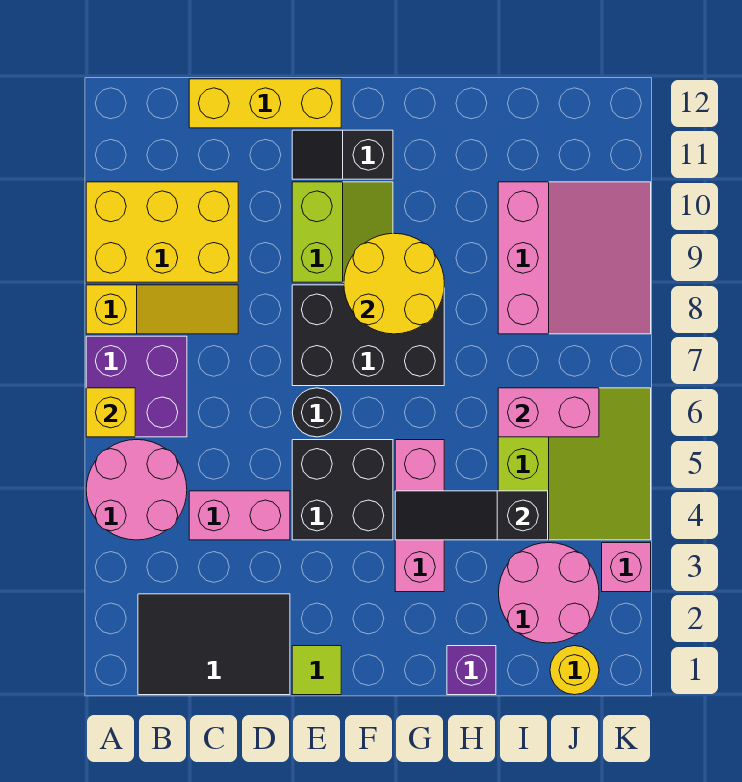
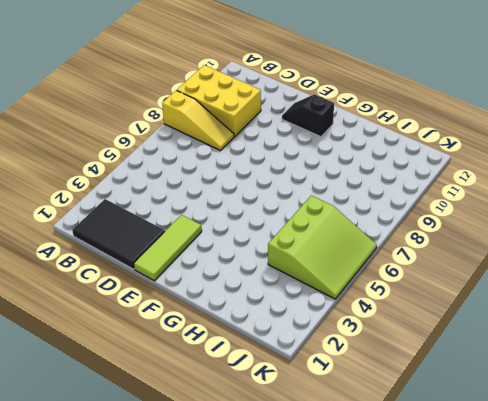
lime 1x3 tile [134,215,202,281] -> lime 1x1 tile [292,646,341,695]
none -> pink 2x2 round brick [86,440,187,540]
none -> purple 2x2 brick [86,336,187,437]
none -> pink 1x2 brick [189,491,290,540]

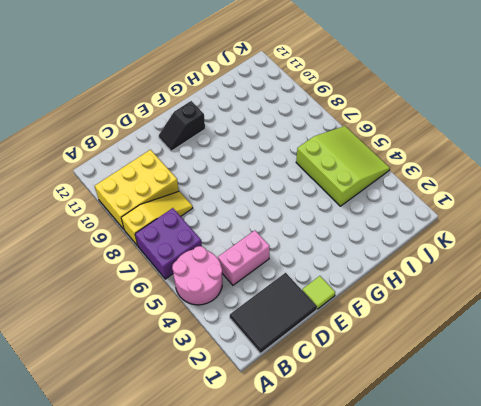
none -> yellow 1x3 brick [189,79,341,128]
none -> black 2x2 brick [292,440,393,540]
none -> black 1x1 round brick [292,388,341,437]

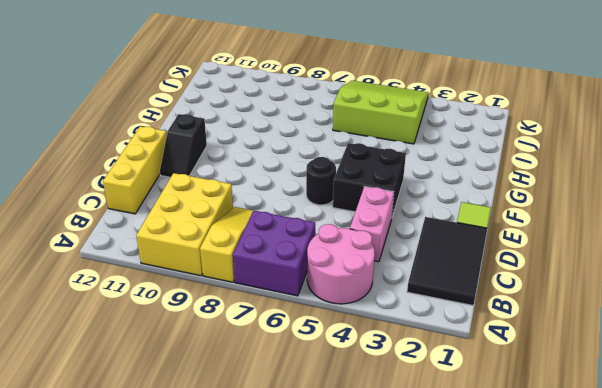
none -> black 2x3 brick [292,285,444,386]
none -> lime 2x2 slope [292,182,393,282]
none -> pink 1x3 brick [395,440,444,592]

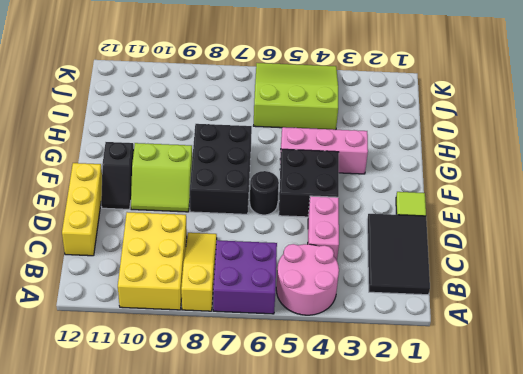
lime 2x2 slope [131,143,192,212] -> lime 2x2 slope turned to [292,182,393,282]
none -> purple 1x1 brick [447,646,496,695]
none -> pink 2x2 round brick [499,543,599,643]
none -> pink 3x3 slope [498,182,651,334]

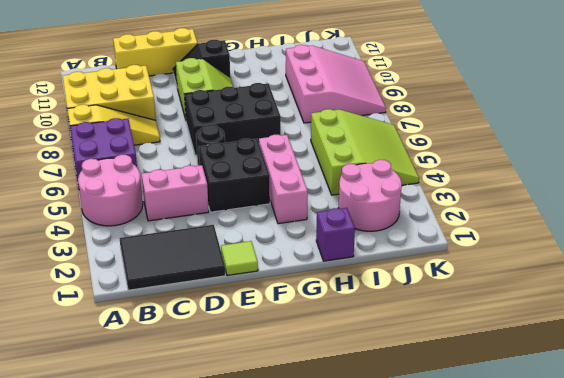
none -> yellow 1x1 round brick [550,646,599,695]
none -> pink 1x1 brick [602,543,651,592]
none -> yellow 1x1 brick [86,388,135,437]

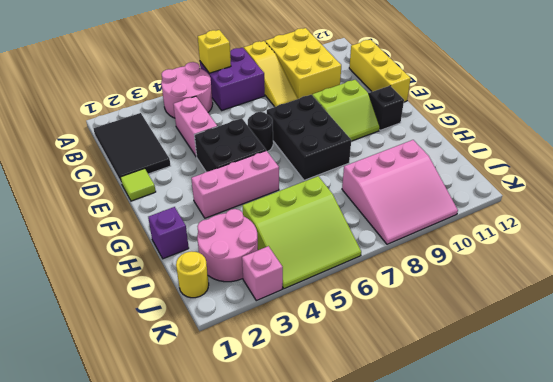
none -> yellow 2x2 round brick [344,233,444,334]
none -> black 1x3 slope [395,491,548,540]
none -> pink 1x2 brick [498,388,599,437]

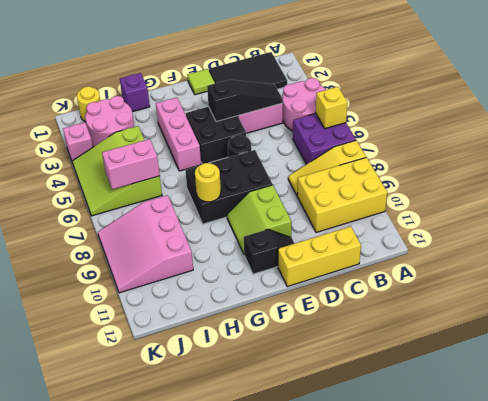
black 1x3 slope [207,80,283,122] -> black 1x3 slope moved to [395,491,548,540]
yellow 1x1 round brick [195,163,221,202] -> yellow 2x2 round brick [344,233,444,334]

